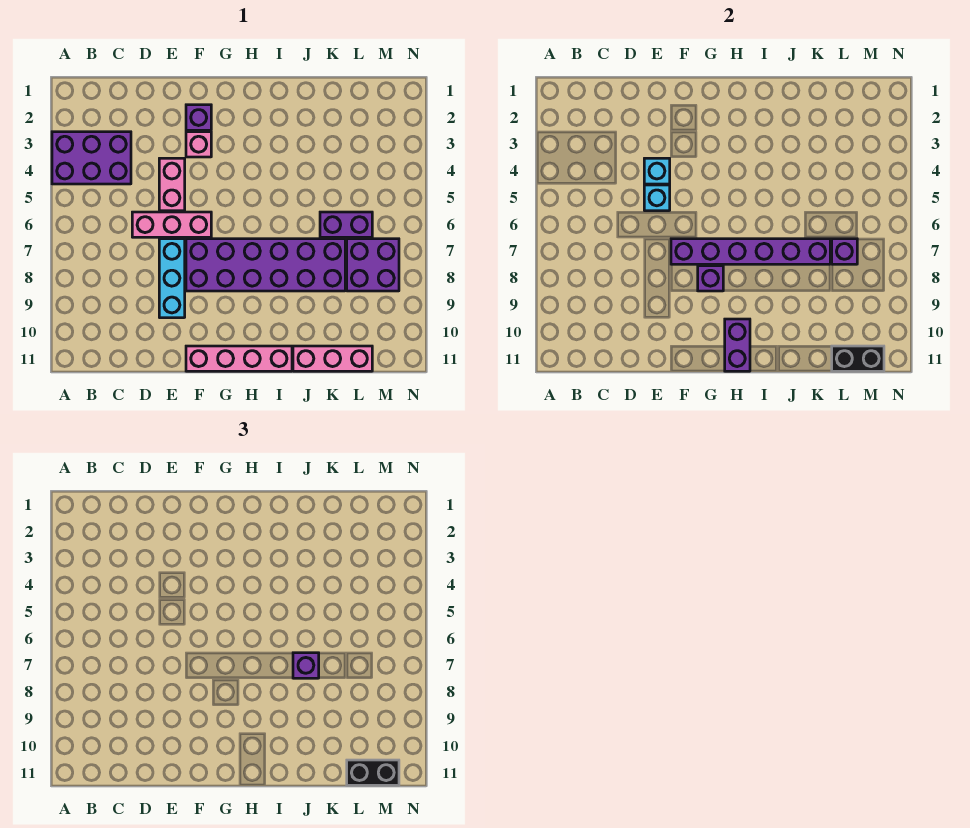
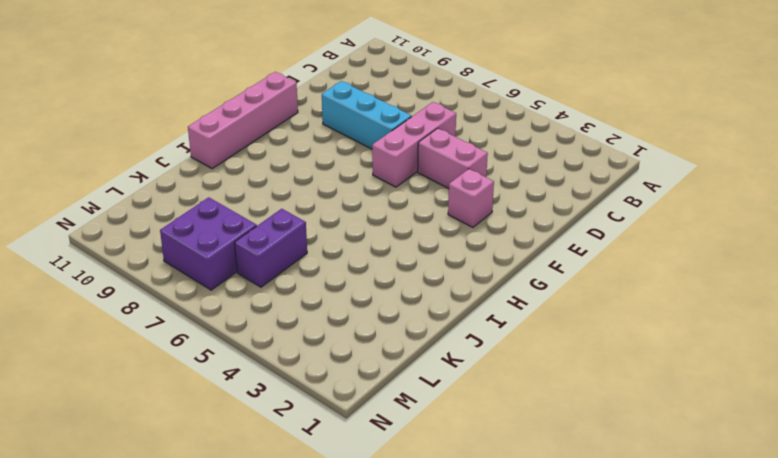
none -> purple 2x3 brick [52,132,131,184]
none -> purple 1x1 brick [186,105,211,130]
none -> purple 2x6 brick [186,239,345,291]

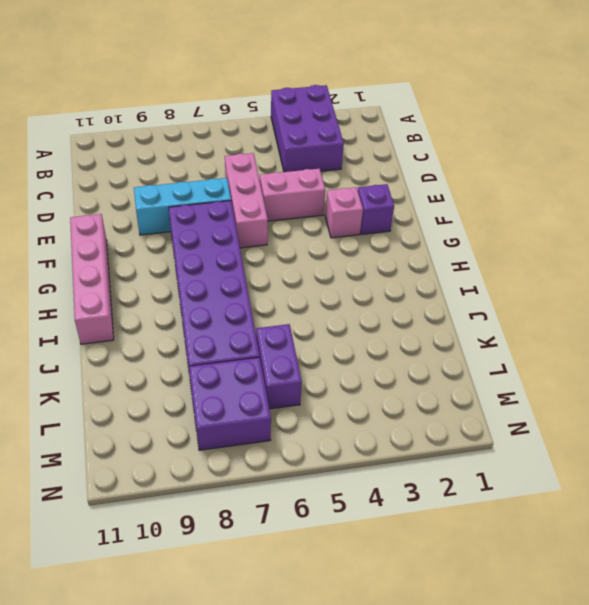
none -> pink 1x3 brick [293,346,372,371]
none -> cyan 1x1 brick [644,158,670,184]
none -> cyan 1x1 brick [644,185,670,211]

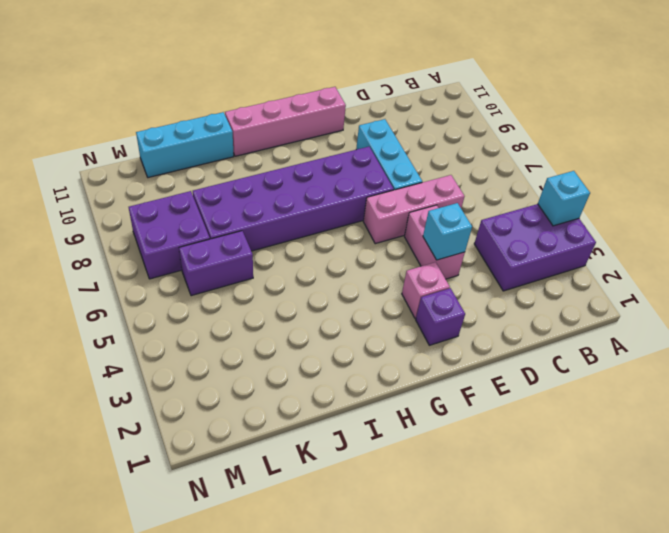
cyan 1x1 brick [538,171,590,226] -> cyan 1x1 brick moved to [644,185,670,211]
cyan 1x3 brick [136,112,234,178] -> pink 1x3 brick [293,346,372,371]
none -> purple 1x6 brick [671,239,830,264]
none -> purple 1x1 brick [698,266,723,291]
none -> purple 1x2 brick [725,319,750,371]

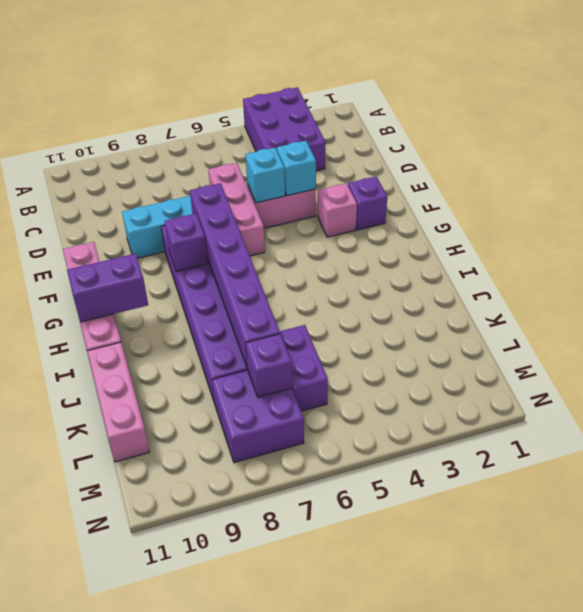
none -> black 1x2 brick [832,346,884,371]
none -> purple 1x1 brick [293,653,319,678]
none -> black 1x2 brick [347,760,399,785]

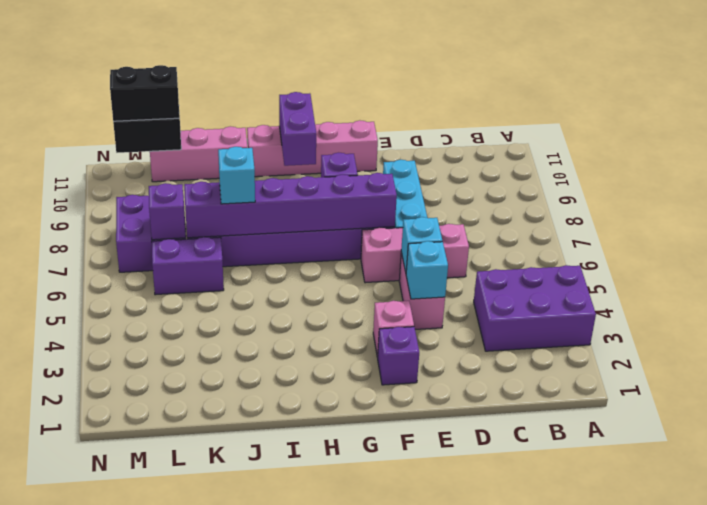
cyan 1x1 brick [218,147,255,204] -> purple 1x1 brick [293,653,319,678]

